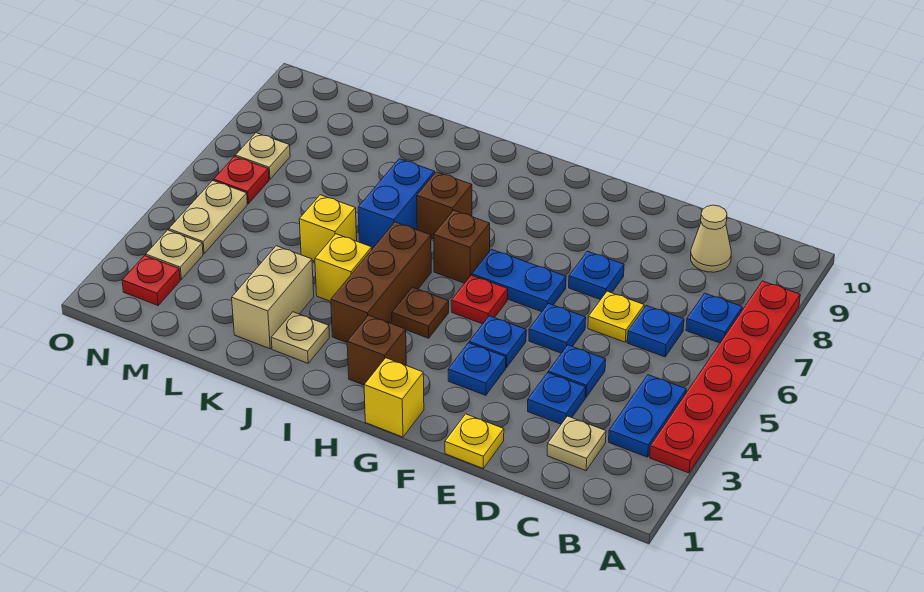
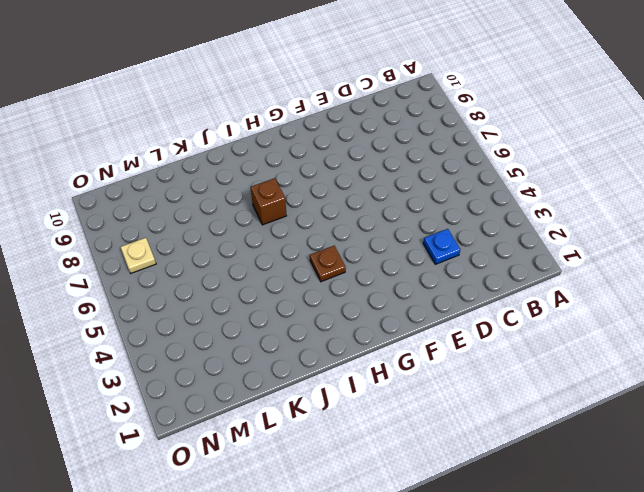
none -> red 1x6 plate [650,281,800,473]
none -> blue 1x2 plate [609,375,687,457]
none -> blue 1x1 plate [686,293,742,343]
none -> tan 1x1 plate [547,416,606,471]

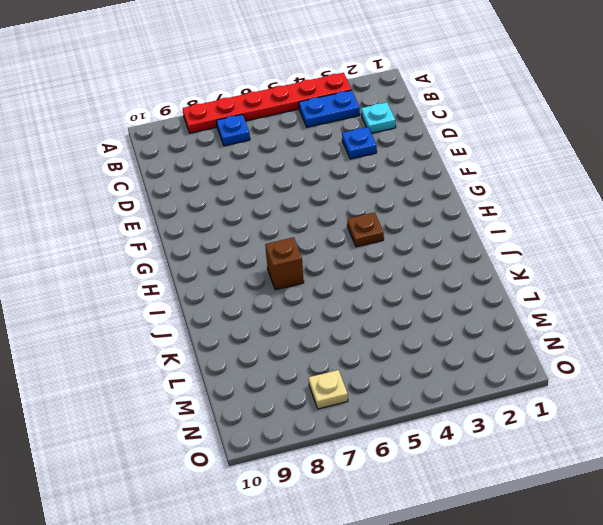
cyan 1x1 plate [361,102,396,133] -> tan 1x1 plate [547,416,606,471]
none -> blue 1x1 plate [627,306,684,357]
none -> tan 1x1 cone [691,205,731,272]
none -> blue 1x1 plate [548,345,606,397]
none -> yellow 1x1 plate [588,291,644,342]

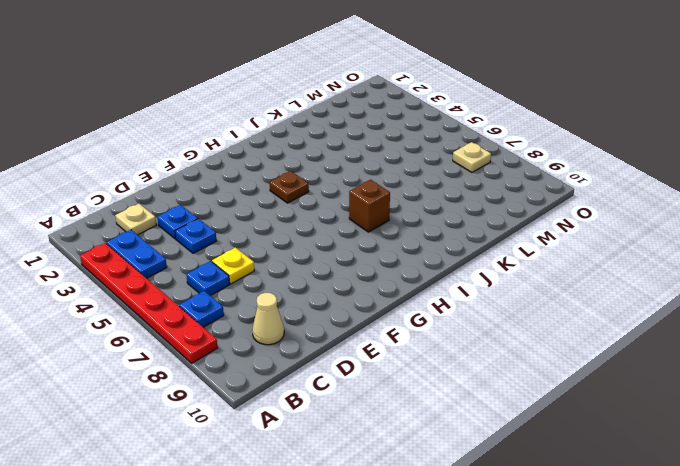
none -> yellow 1x1 plate [445,414,504,468]
none -> blue 1x1 plate [529,304,586,353]
none -> blue 1x1 plate [569,251,624,300]
none -> blue 1x1 plate [448,343,506,395]

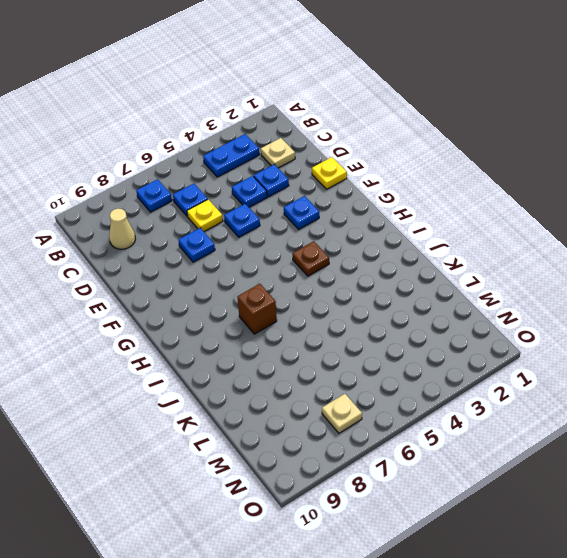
none -> red 1x6 plate [650,281,800,473]
none -> blue 1x1 plate [469,316,526,368]
none -> blue 1x2 plate [472,249,566,312]
none -> yellow 1x1 brick [364,358,424,437]

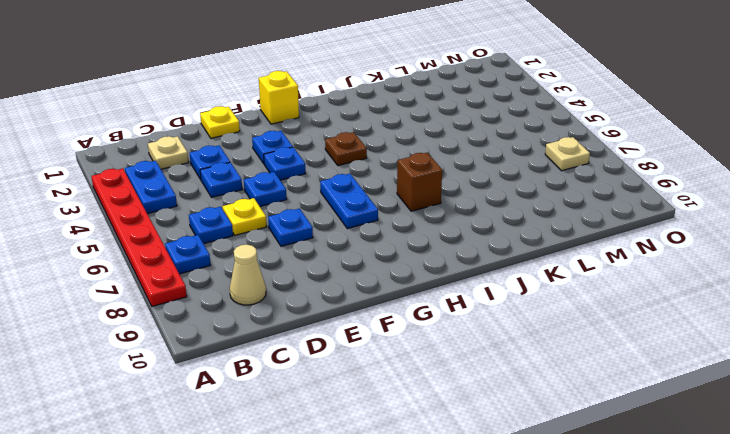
blue 1x2 plate [320,174,378,229] -> blue 1x2 plate turned to [472,249,566,312]
none -> red 1x1 plate [451,275,508,324]
none -> brown 1x1 brick [347,315,406,385]
none -> brown 1x1 brick [434,210,490,283]
none -> brown 1x3 brick [331,222,431,342]

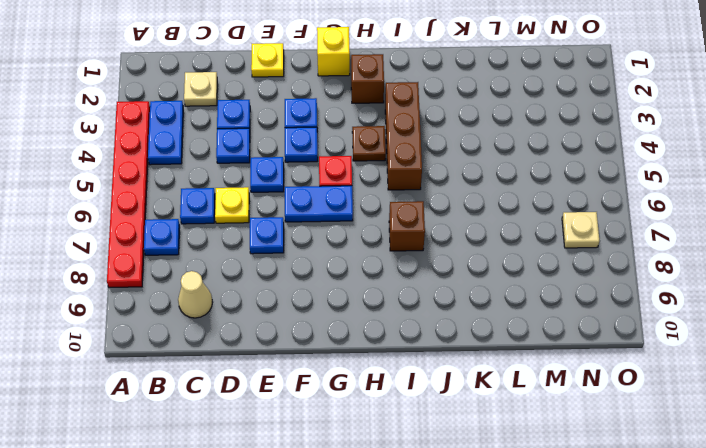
none -> brown 1x1 brick [434,210,490,283]
none -> tan 1x1 plate [271,312,330,363]
none -> yellow 1x1 brick [315,234,372,301]
none -> blue 1x2 brick [358,159,435,249]

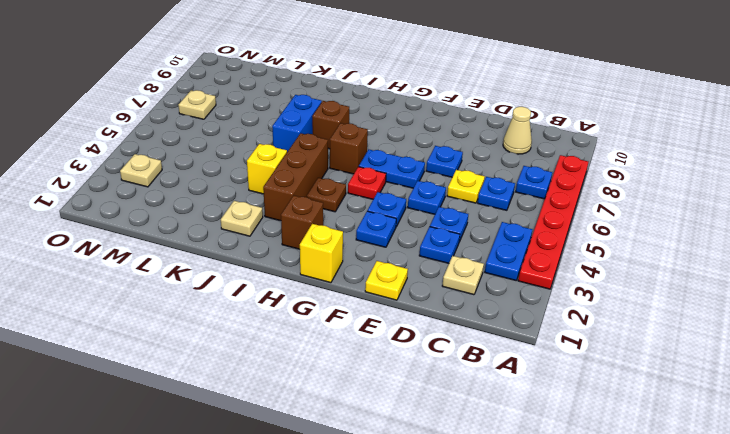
none -> tan 1x2 brick [232,246,314,349]
none -> yellow 1x1 brick [299,195,357,261]
none -> red 1x1 plate [122,255,180,305]
none -> tan 1x2 plate [169,181,247,254]

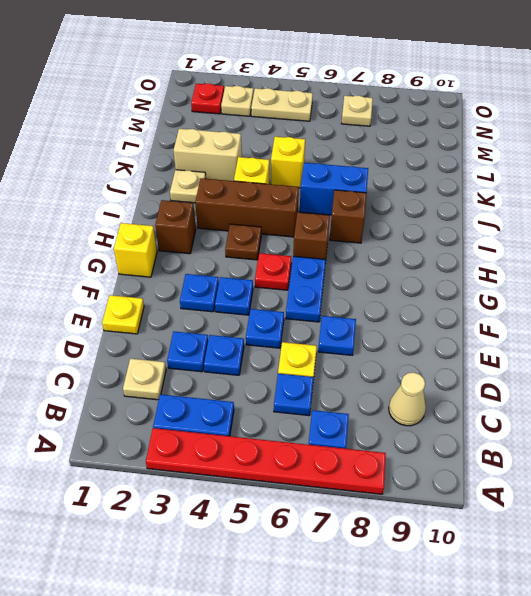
none -> red 1x1 plate [214,156,269,204]

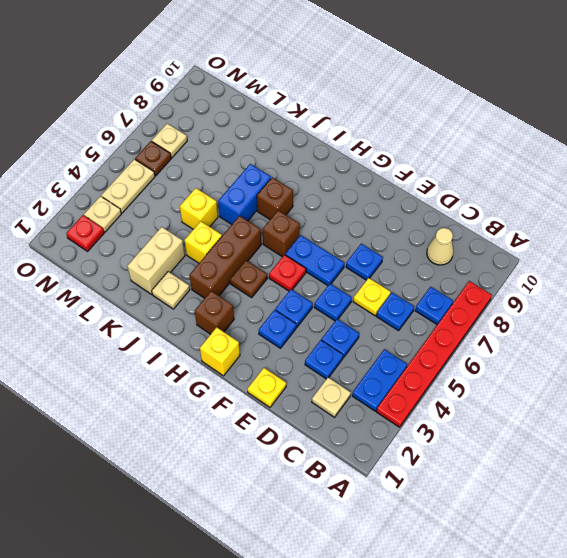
brown 1x1 plate [135,141,171,176] -> red 1x1 plate [214,156,269,204]

